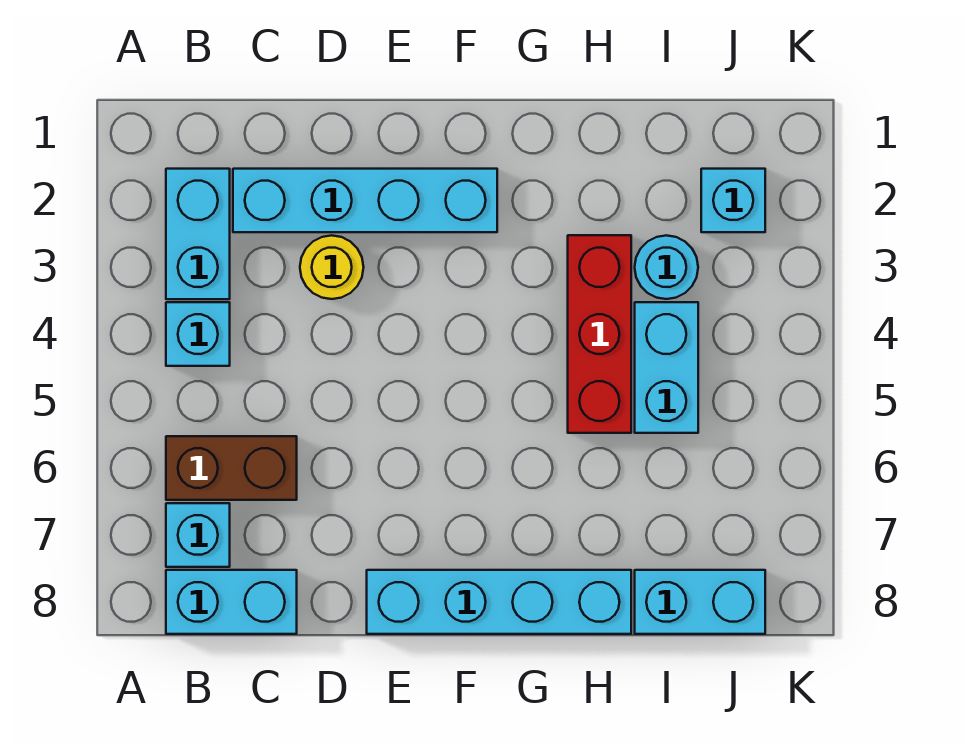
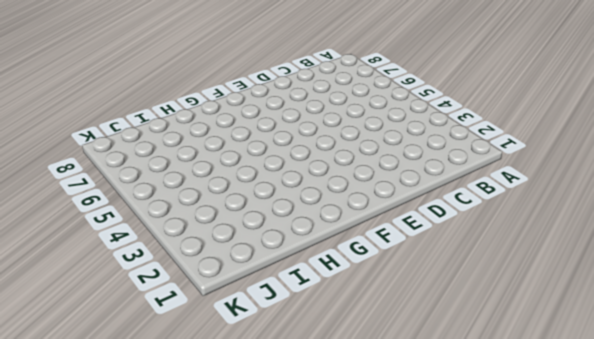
none -> cyan 1x2 brick [166,169,230,299]
none -> cyan 1x1 brick [166,302,230,366]
none -> brown 1x2 brick [166,436,297,500]

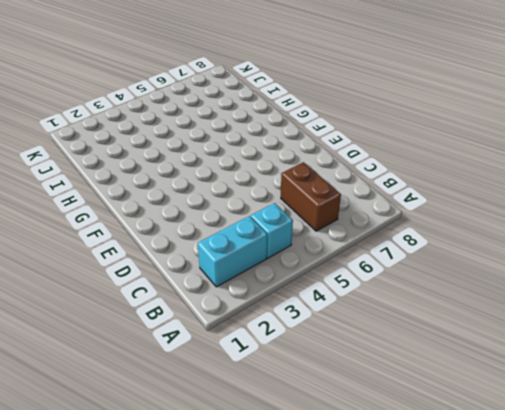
none -> cyan 1x1 brick [166,503,230,567]
none -> cyan 1x2 brick [166,570,297,634]
none -> cyan 1x4 brick [233,169,497,232]

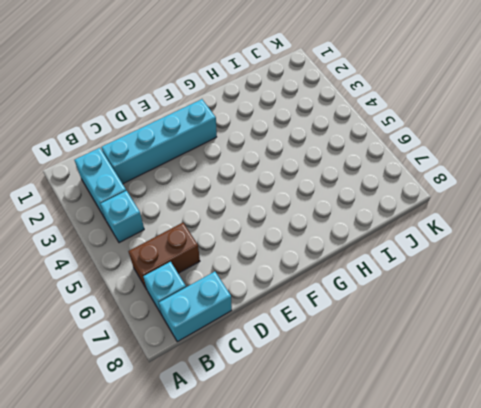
none -> yellow 1x1 round brick [300,235,364,299]
none -> cyan 1x4 brick [367,570,631,634]
none -> red 1x3 brick [568,235,631,433]

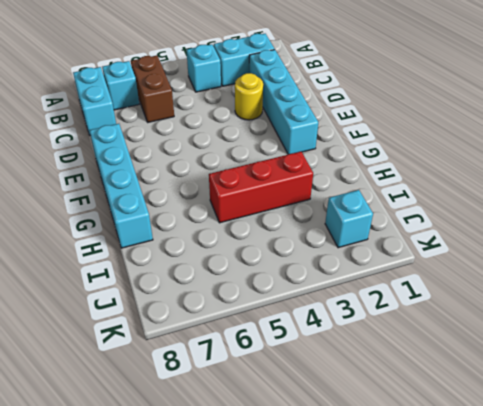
none -> cyan 1x1 round brick [635,235,698,299]
none -> cyan 1x2 brick [635,302,698,433]
none -> cyan 1x2 brick [635,570,765,634]

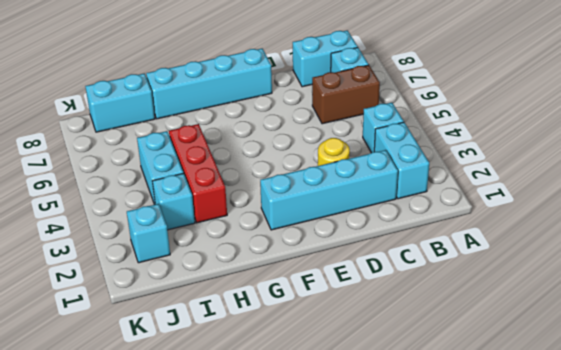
cyan 1x1 brick [152,173,195,230] -> cyan 1x1 round brick [635,235,698,299]

